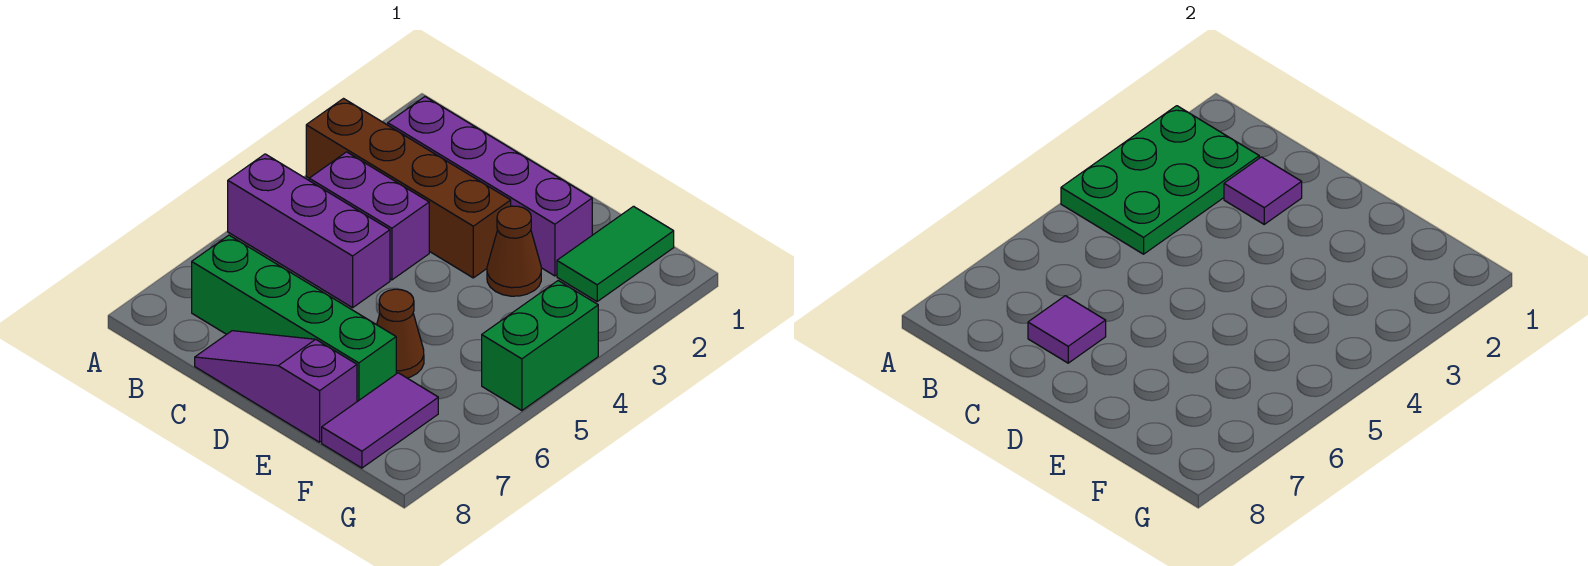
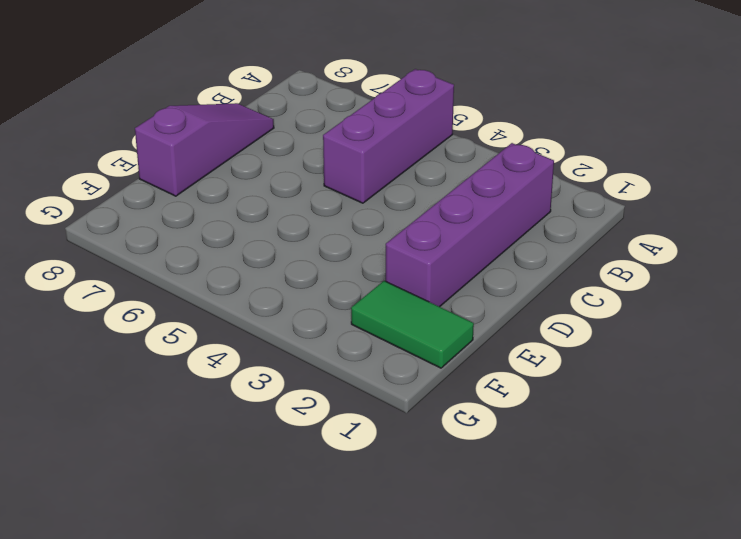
none -> brown 1x4 brick [306,99,511,278]
none -> purple 1x2 brick [309,152,429,280]
none -> green 1x4 brick [192,235,396,402]

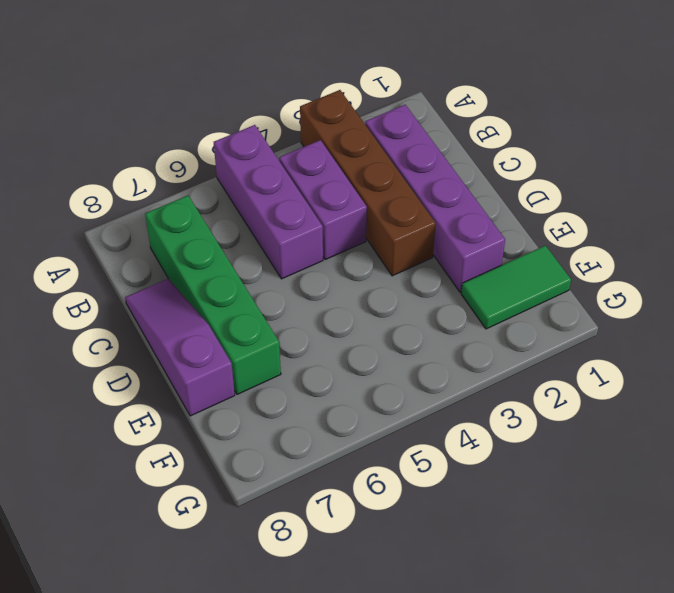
none -> brown 1x1 cone [487,206,541,296]
none -> brown 1x1 cone [377,289,424,378]
none -> purple 1x2 tile [322,373,438,468]

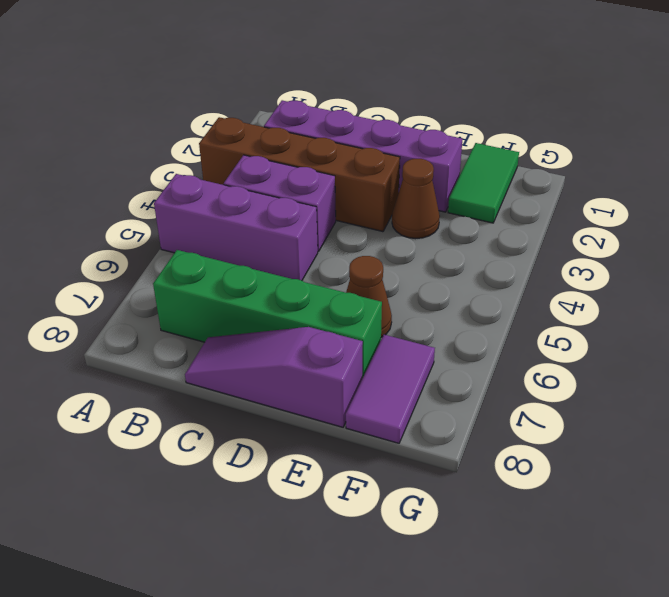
none -> green 1x2 brick [482,281,598,411]
none -> green 2x3 plate [1061,106,1259,254]
none -> purple 1x1 tile [1224,157,1302,224]

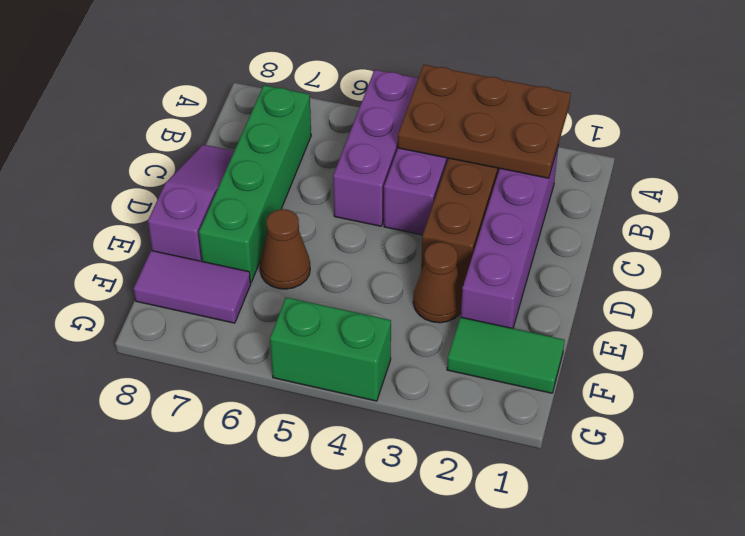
brown 2x3 plate [398,65,571,178] -> green 2x3 plate [1061,106,1259,254]
none -> purple 1x1 tile [1224,157,1302,224]
none -> purple 1x1 tile [1028,296,1106,363]

